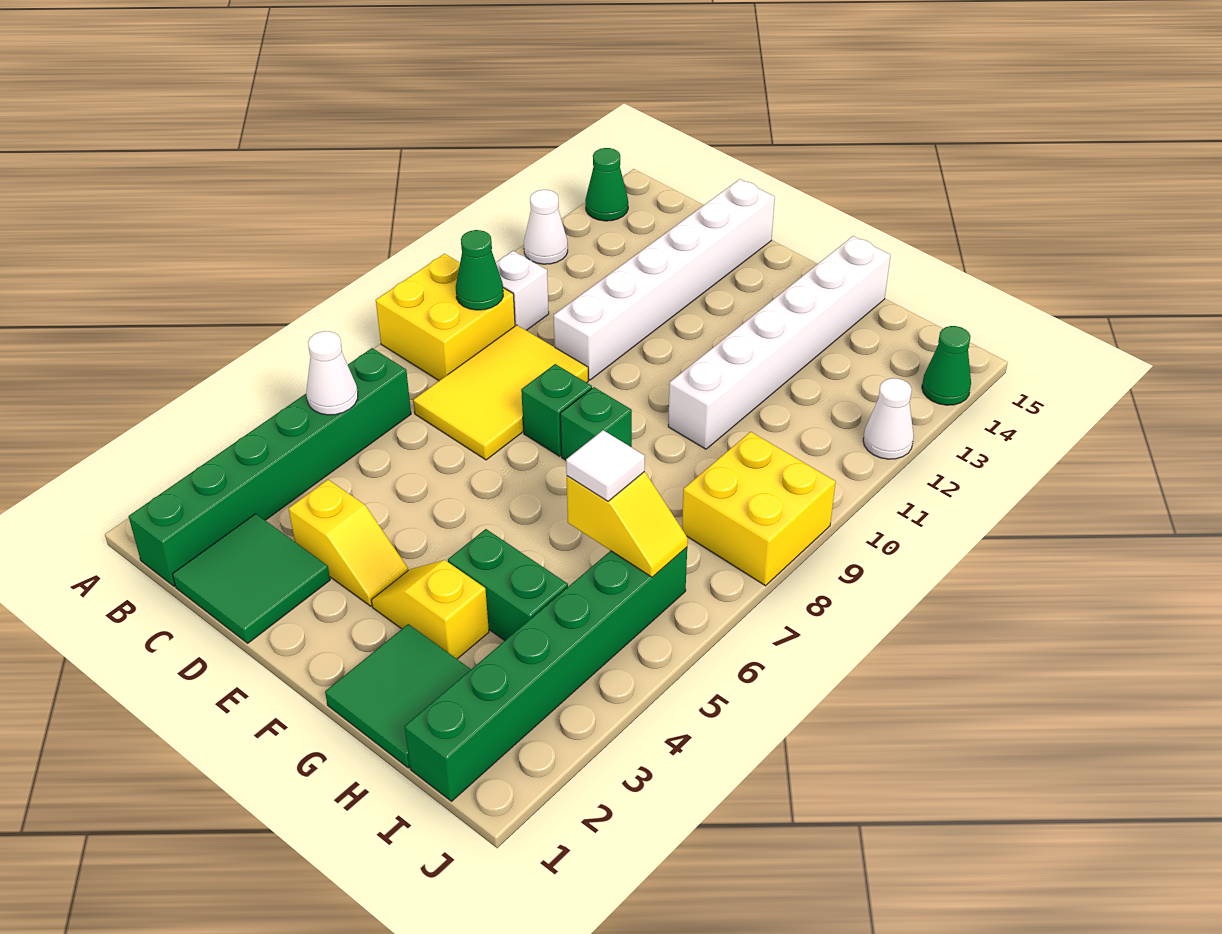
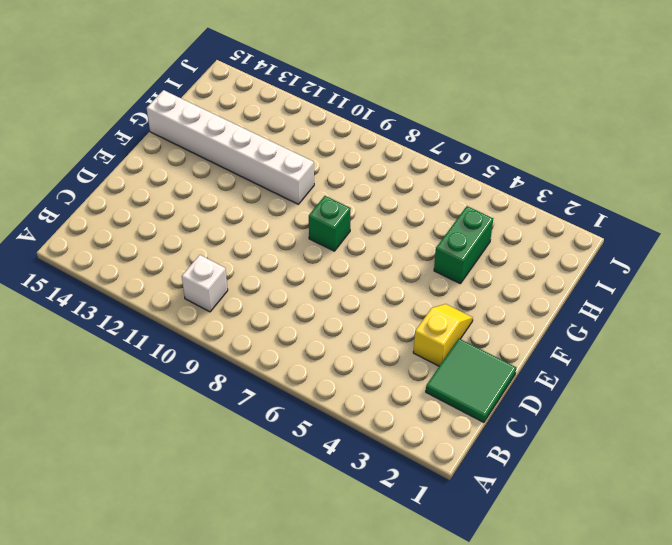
none -> yellow 2x2 brick [376,254,515,381]
none -> white 1x1 cone [524,190,568,264]
none -> green 1x1 cone [585,148,628,221]

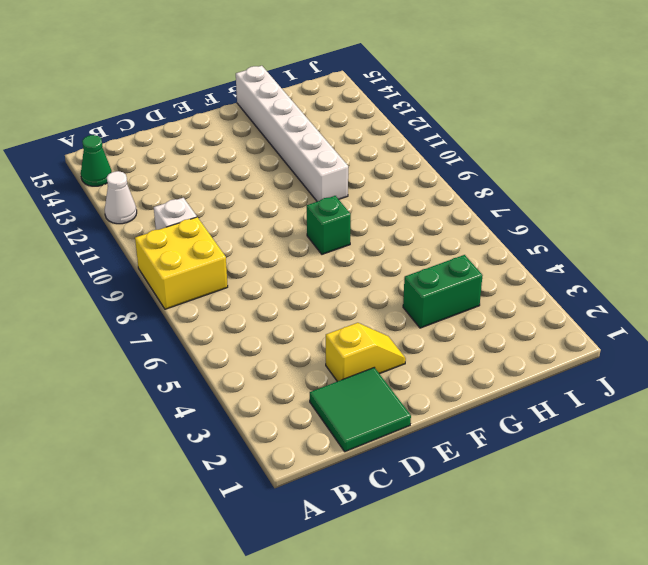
none -> green 1x6 brick [129,348,411,587]
none -> yellow 2x3 tile [413,325,588,460]
none -> white 1x6 brick [554,179,775,380]

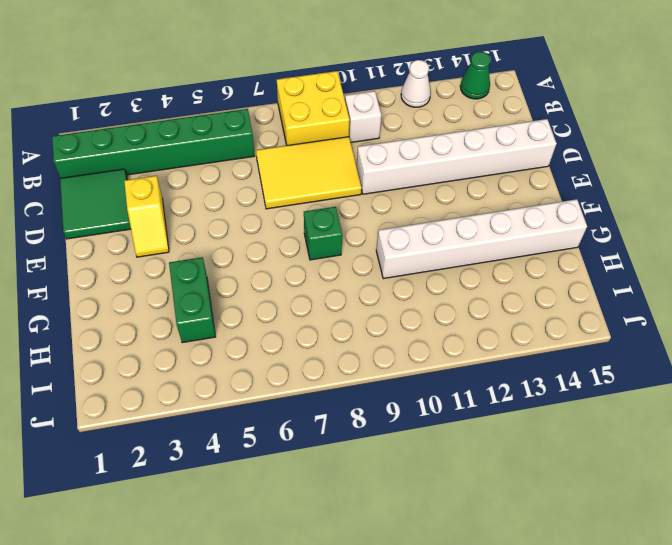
none -> green 1x1 brick [521,364,592,456]
none -> yellow 1x2 slope [371,560,489,659]
none -> green 2x2 tile [325,624,471,768]

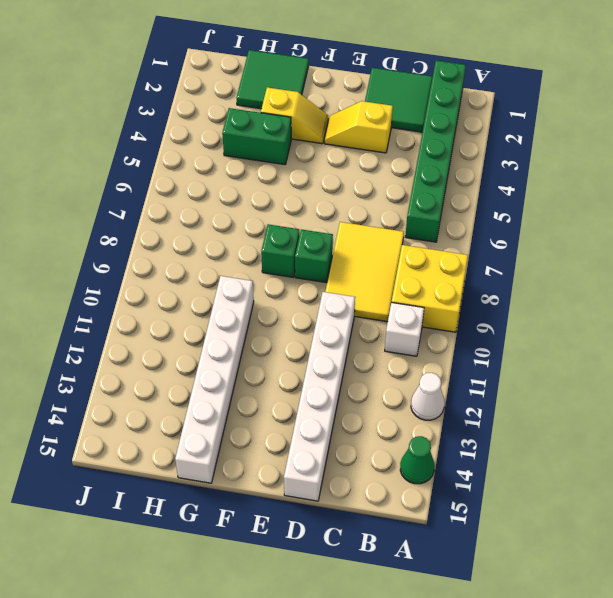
none -> green 1x6 brick [405,547,687,801]
none -> yellow 2x2 brick [682,432,836,586]
none -> white 1x1 cone [863,378,914,459]

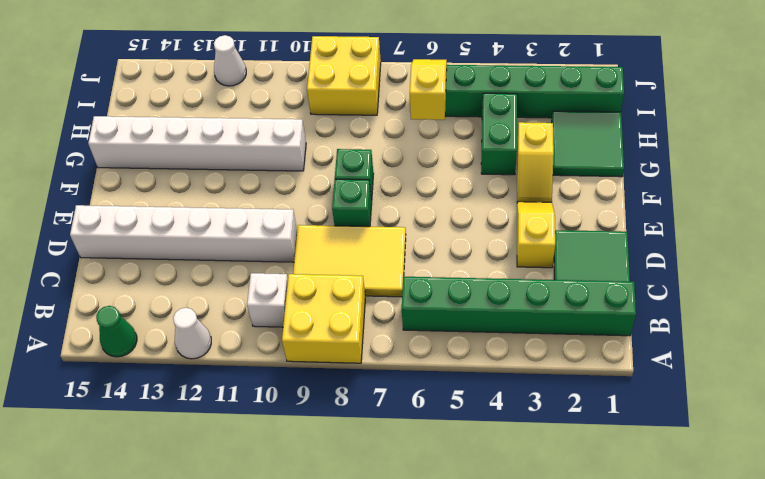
none -> green 1x1 cone [922,326,971,405]
none -> white 1x1 cone [306,331,358,415]
none -> green 1x1 cone [456,230,503,310]

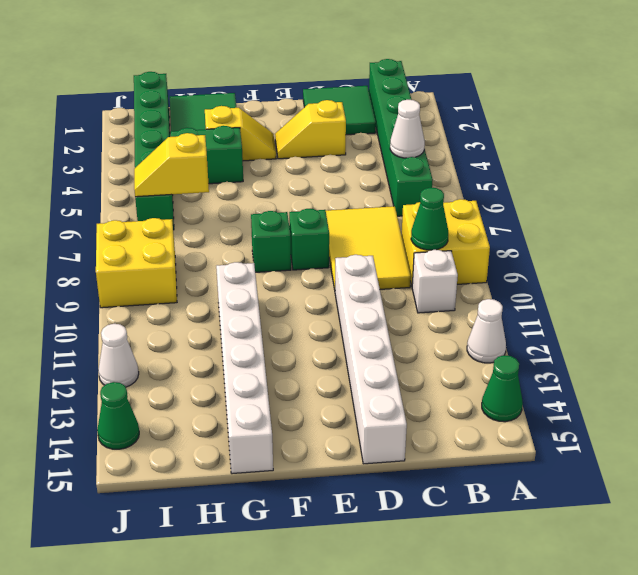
none -> white 1x1 tile [566,430,645,501]

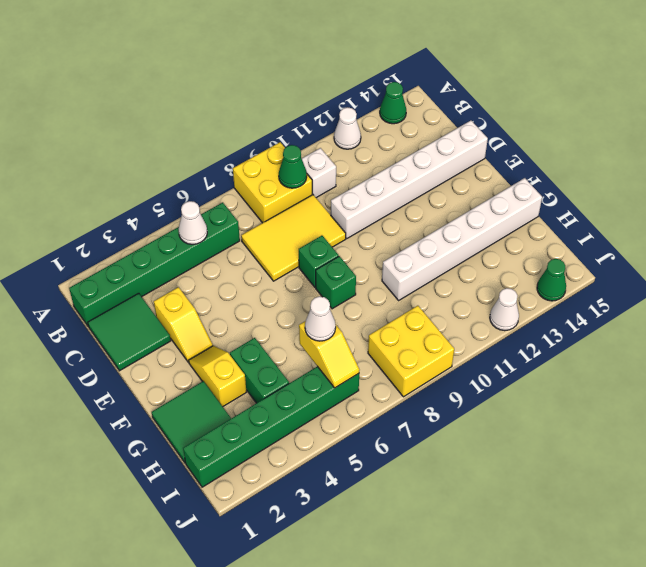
white 1x1 cone [305,296,336,341] -> white 1x1 tile [566,430,645,501]

